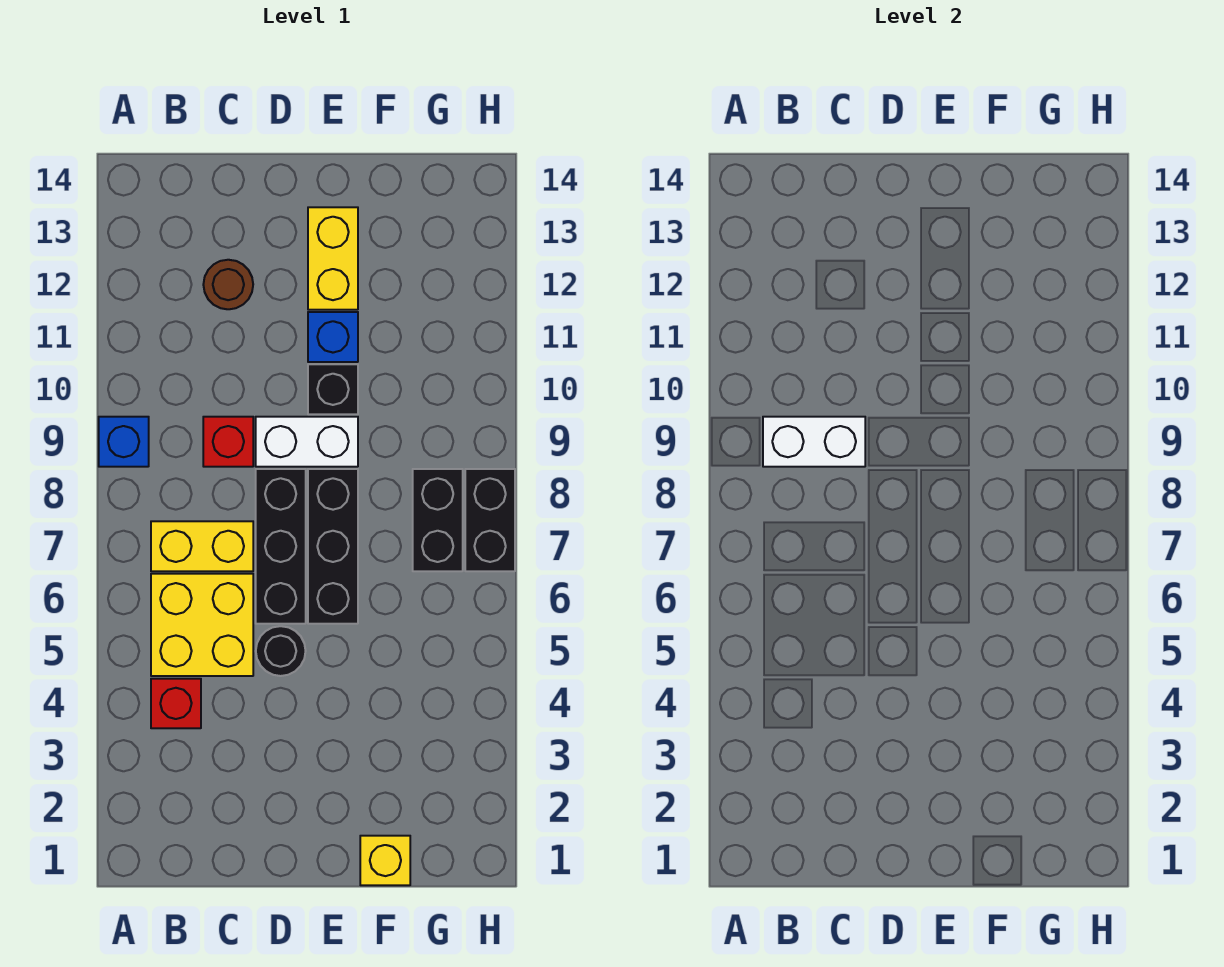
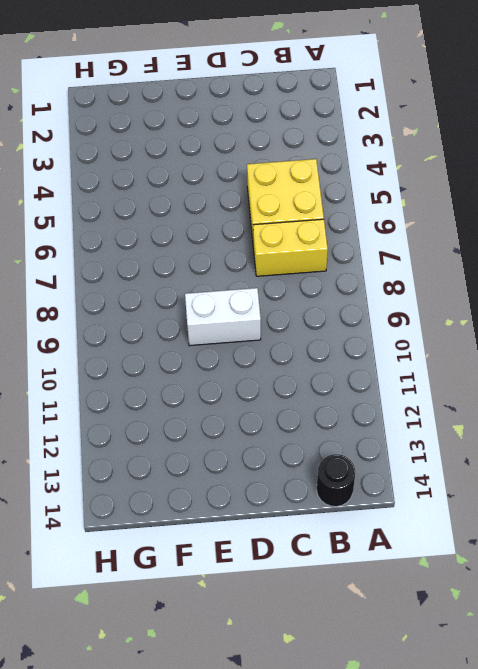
black 1x1 round brick [316,454,355,507] -> black 1x1 round brick moved to [256,626,306,676]
none -> blue 1x1 brick [99,417,149,467]
none -> red 1x1 brick [151,679,201,728]
none -> red 1x1 brick [203,417,253,467]

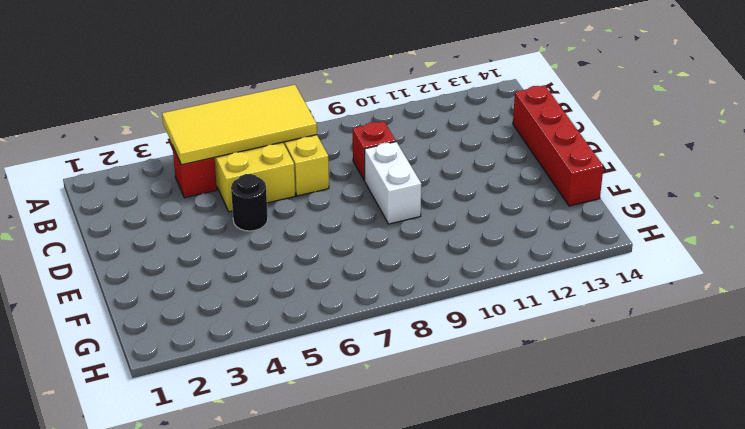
yellow 2x4 tile [162,85,317,165] -> none
red 1x4 brick [513,85,604,206] -> none
none -> blue 1x1 brick [99,417,149,467]
none -> brown 1x1 round brick [203,260,253,309]
none -> black 1x3 brick [256,469,306,624]

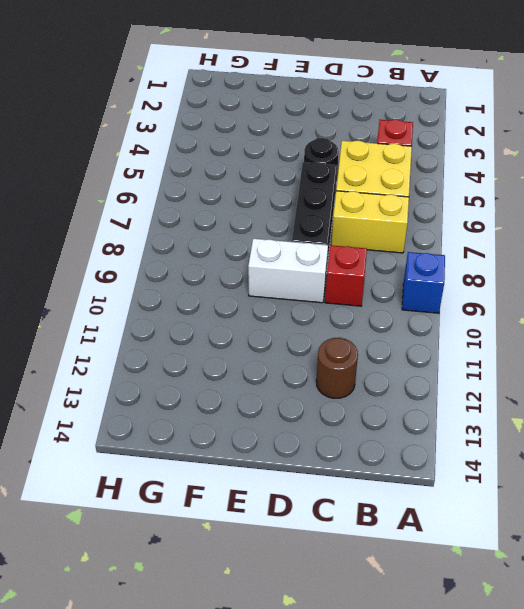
none -> black 1x3 brick [308,469,358,624]
none -> black 1x1 brick [308,364,358,414]
none -> blue 1x1 brick [308,312,358,362]

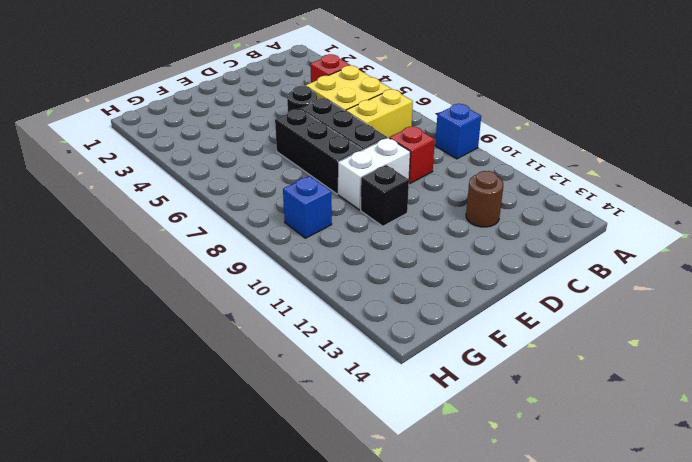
blue 1x1 brick [283,176,332,238] -> blue 1x1 brick moved to [308,312,358,362]
none -> yellow 1x2 brick [308,207,358,310]
none -> yellow 1x1 brick [360,836,410,885]
none -> black 1x2 brick [413,469,463,571]

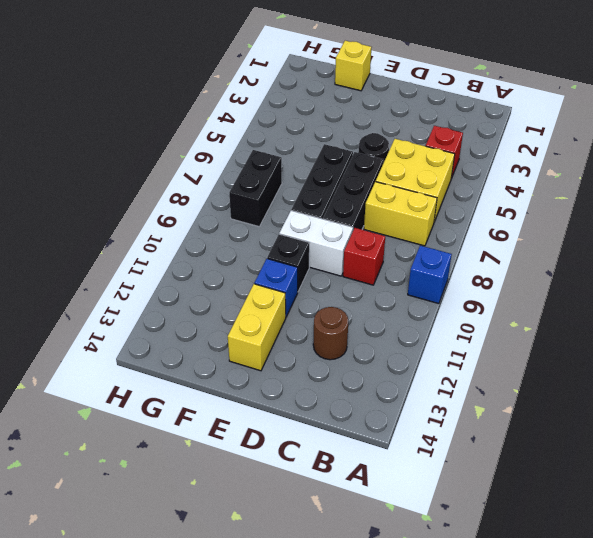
none -> black 1x2 brick [465,469,515,571]
none -> white 1x2 brick [763,417,865,467]

